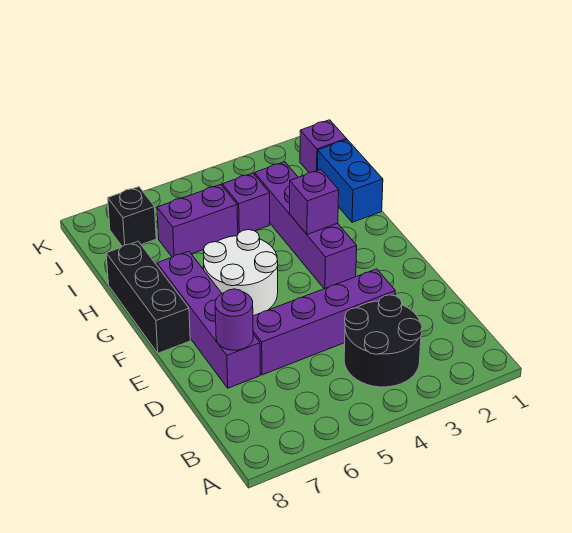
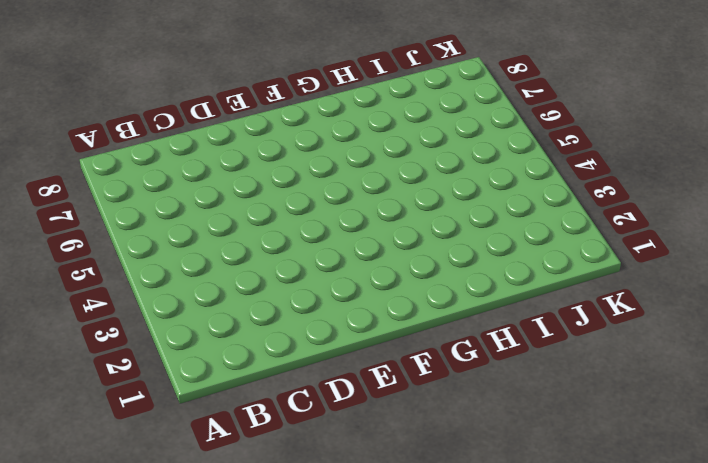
none -> black 2x2 round brick [344,295,422,387]
none -> purple 1x4 brick [253,269,395,375]
none -> purple 1x4 brick [157,251,260,388]

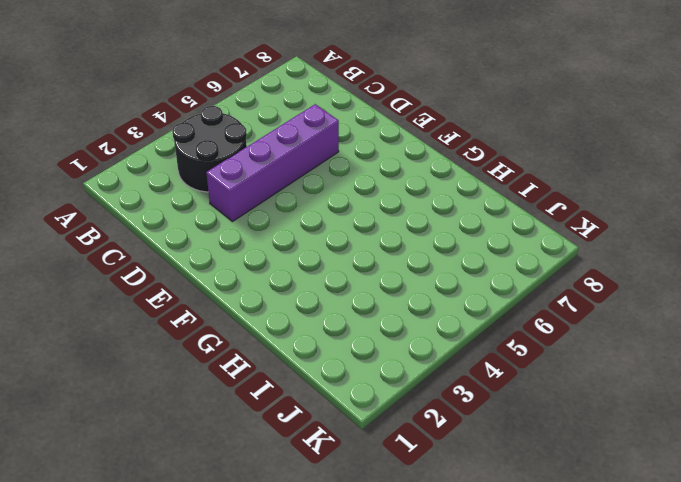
none -> purple 1x4 brick [157,251,260,388]
none -> purple 1x4 brick [255,162,357,289]
none -> white 2x2 round brick [203,230,278,316]

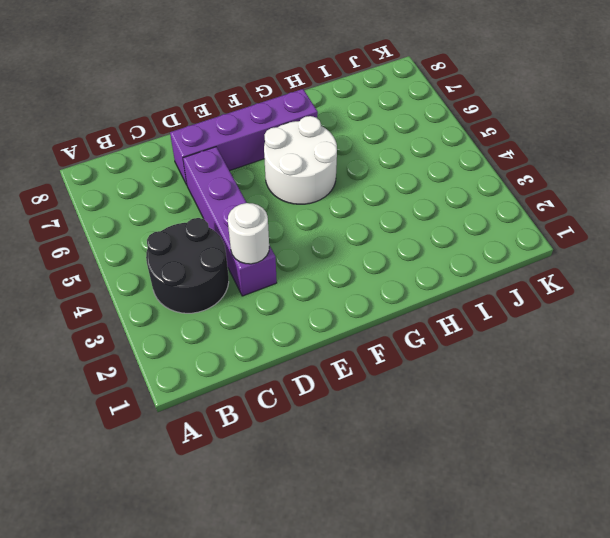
white 1x1 round brick [228,203,269,264] -> none
none -> purple 1x4 brick [255,162,357,289]
none -> black 1x3 brick [106,241,190,353]
none -> blue 1x2 brick [318,140,383,222]

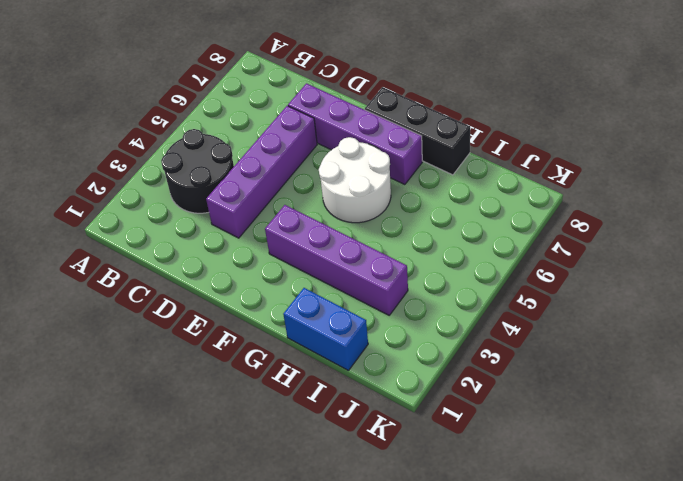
none -> purple 1x1 brick [222,173,270,233]
none -> purple 1x2 brick [157,184,238,257]
none -> purple 1x1 brick [300,120,346,172]

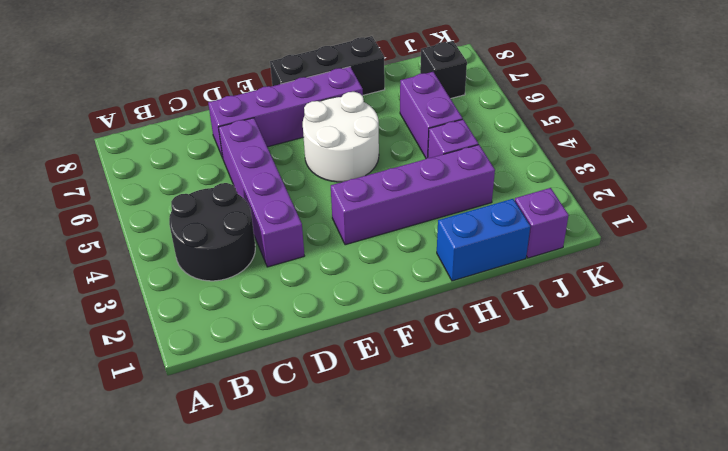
none -> purple 1x1 round brick [215,289,253,350]
none -> purple 1x1 brick [290,169,339,234]

